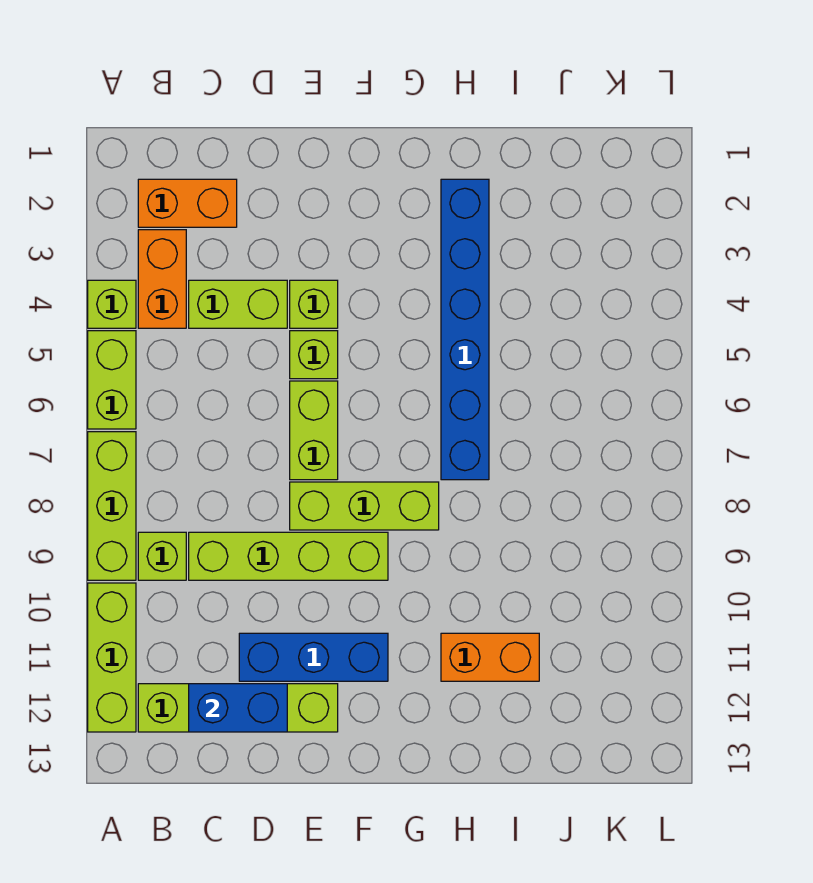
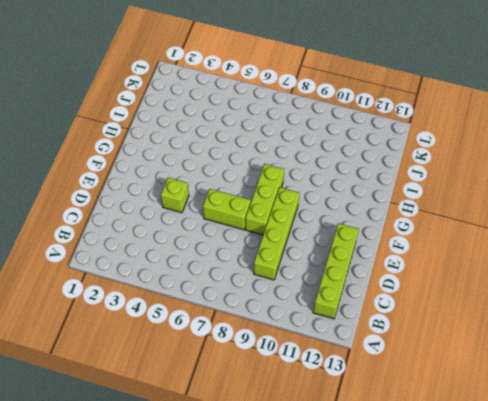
none -> lime 1x1 brick [88,280,136,328]
none -> lime 1x2 brick [88,331,136,429]
none -> lime 1x3 brick [88,432,136,580]

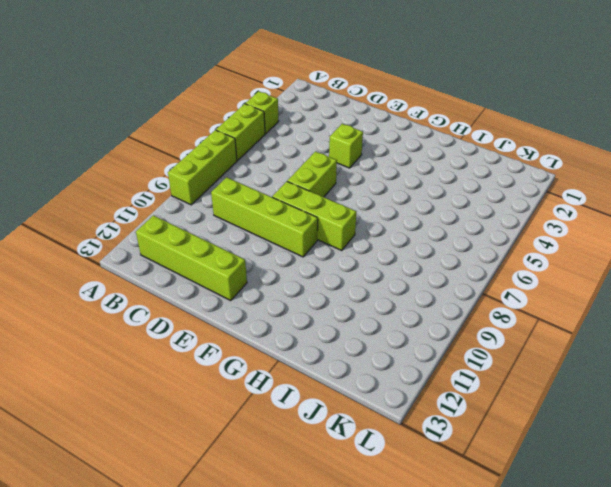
none -> lime 1x3 brick [88,583,136,732]
none -> orange 1x2 brick [138,179,237,227]
none -> orange 1x2 brick [138,230,186,328]

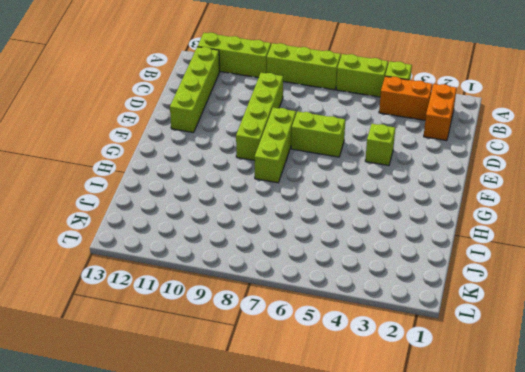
none -> lime 1x1 brick [138,532,186,580]
none -> lime 1x2 brick [189,280,287,328]
none -> blue 1x3 brick [239,633,388,681]

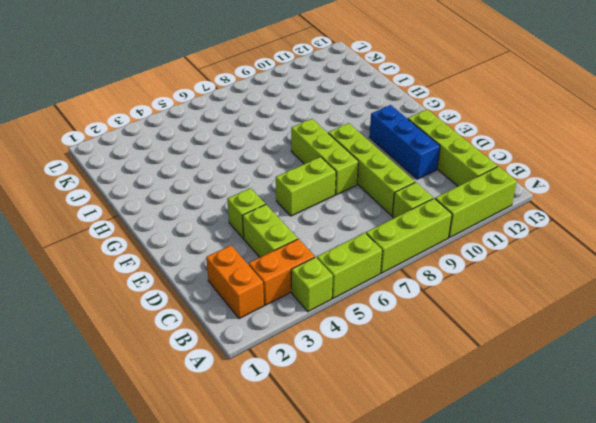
none -> lime 1x1 brick [290,331,338,379]
none -> blue 1x6 brick [441,179,489,480]
none -> orange 1x2 brick [441,633,539,681]

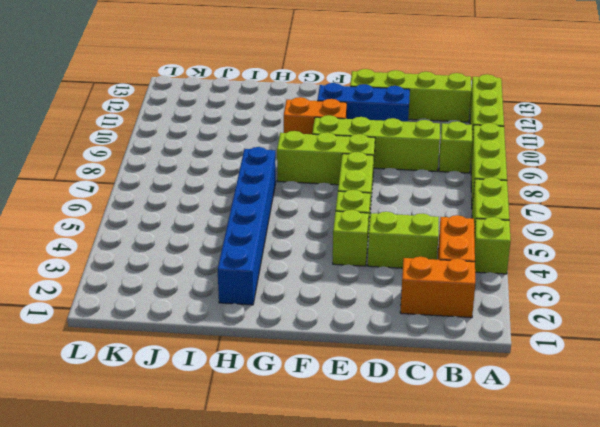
orange 1x2 brick [284,97,347,134] -> orange 1x2 brick moved to [441,633,539,681]
none -> blue 1x2 brick [189,684,287,732]

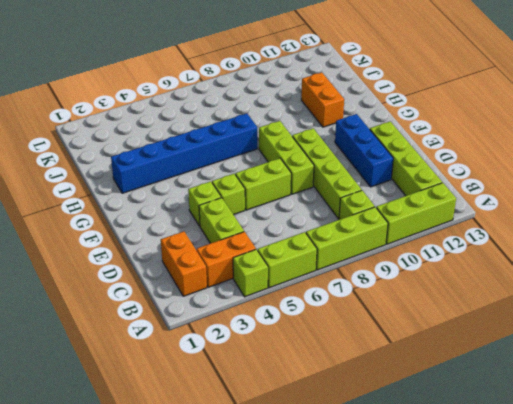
none -> blue 1x2 brick [189,684,287,732]

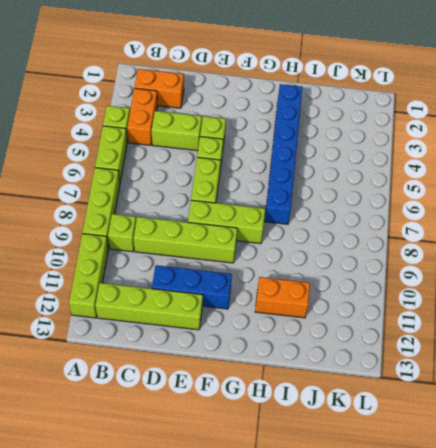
none -> blue 1x2 brick [189,684,287,732]

